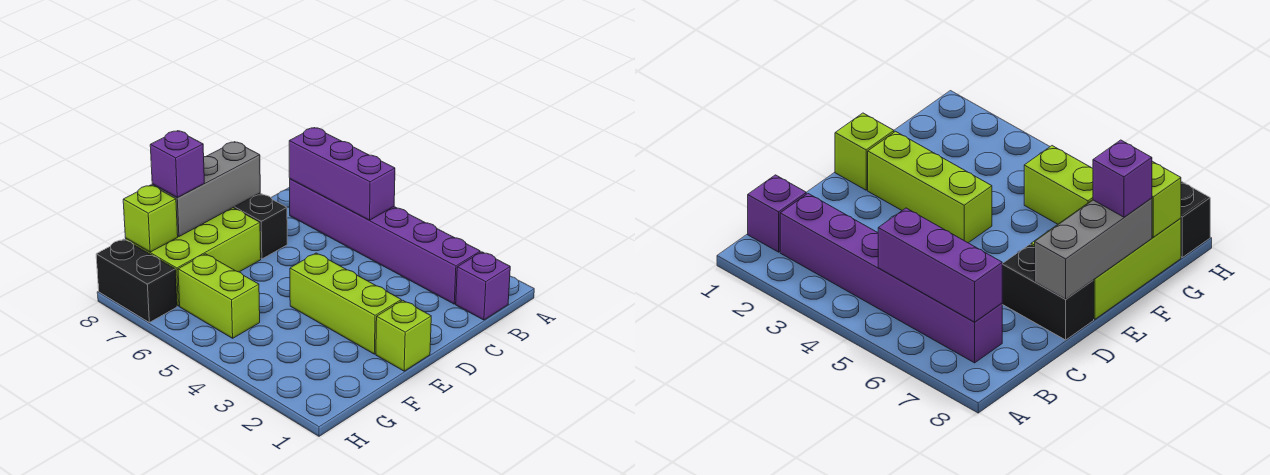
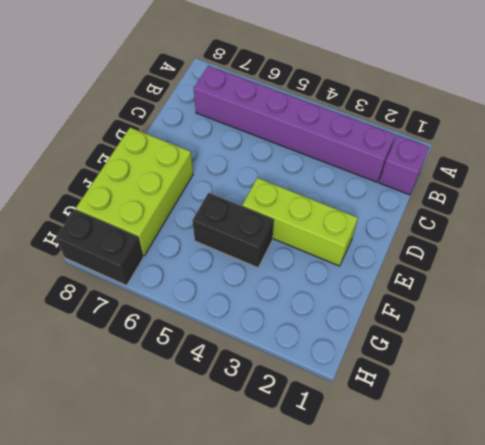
black 1x2 brick [192,193,274,268] -> black 1x2 brick moved to [233,193,287,259]
none -> lime 1x1 brick [376,300,431,371]
none -> lime 1x2 brick [178,254,260,338]
none -> purple 1x3 brick [289,128,395,220]

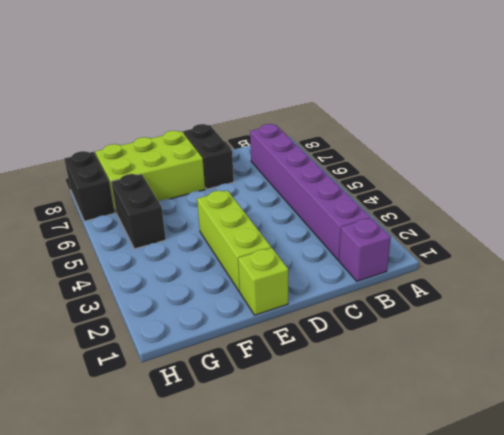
black 1x2 brick [111,174,166,249] -> lime 1x2 brick [178,254,260,338]
none -> purple 1x3 brick [289,128,395,220]
none -> grey 1x3 brick [152,142,260,236]
none -> lime 1x1 brick [123,185,178,252]

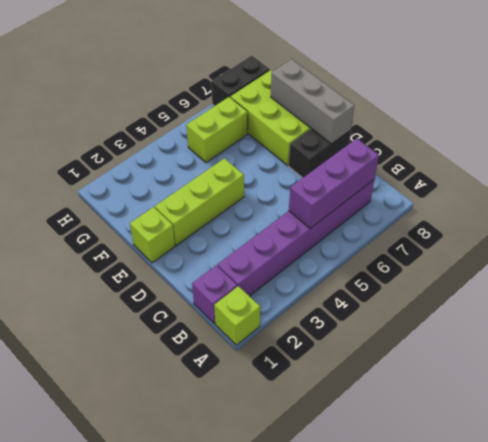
lime 1x1 brick [214,286,260,345] -> lime 1x1 brick moved to [123,185,178,252]
none -> purple 1x1 brick [150,131,204,198]

